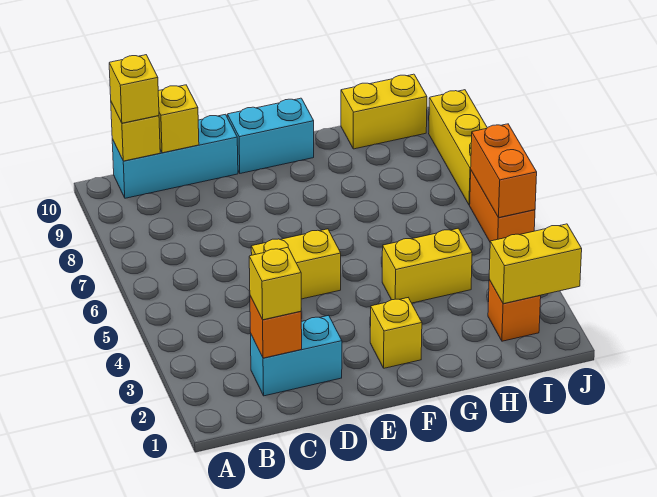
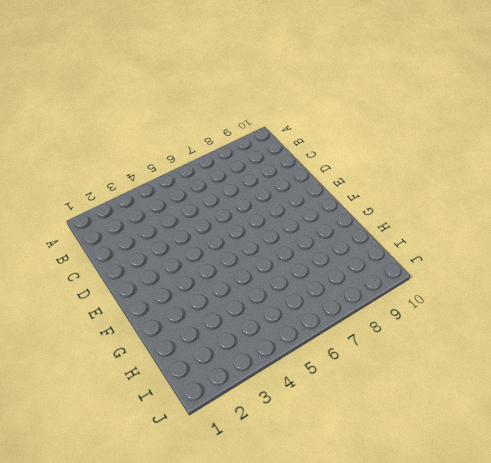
none -> cyan 1x3 brick [112,114,238,198]
none -> cyan 1x2 brick [250,315,342,396]
none -> yellow 1x2 brick [251,229,341,299]

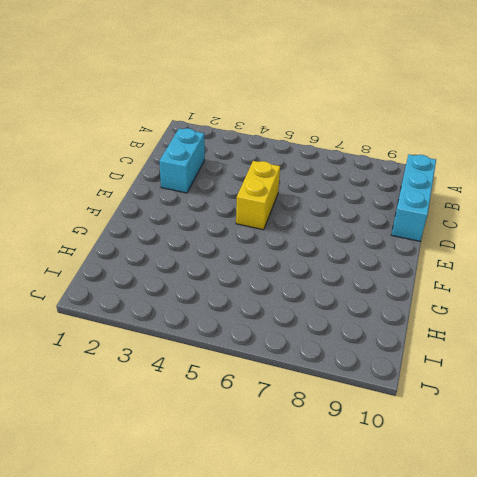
none -> cyan 1x2 brick [227,98,314,173]
none -> yellow 1x1 brick [370,298,422,368]
none -> yellow 1x2 brick [382,228,472,303]

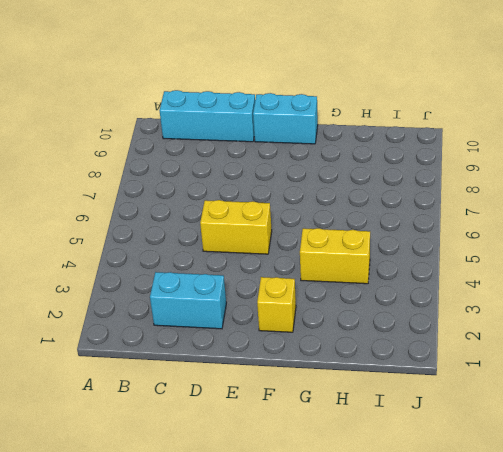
none -> yellow 1x2 brick [341,74,427,149]
none -> orange 1x1 brick [488,280,541,341]
none -> orange 1x2 brick [470,171,535,241]

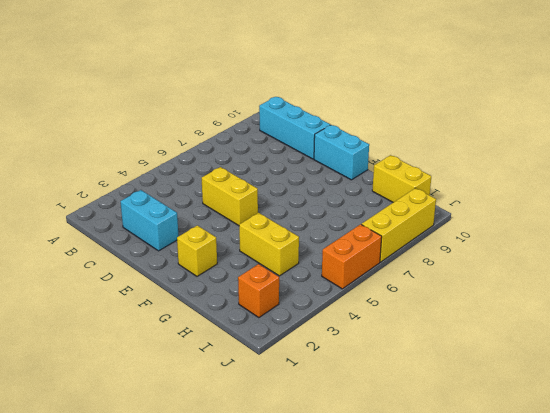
none -> yellow 1x1 brick [111,102,160,161]
none -> orange 1x1 brick [250,296,302,358]
none -> yellow 1x1 brick [158,85,199,153]

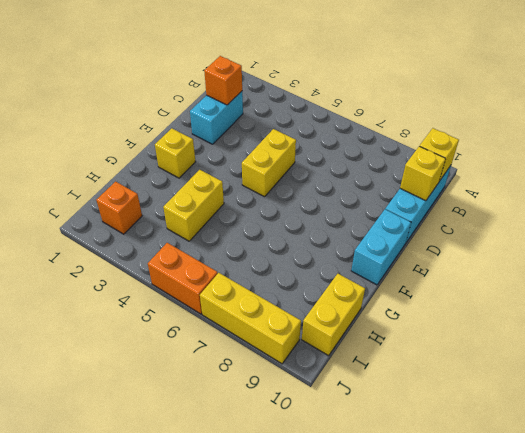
none -> yellow 1x2 brick [489,224,582,304]
none -> orange 1x2 brick [471,124,537,217]
none -> yellow 1x1 brick [109,55,159,123]

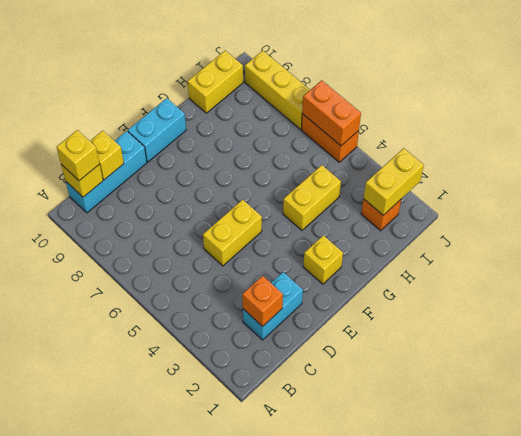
none -> yellow 1x1 brick [249,247,301,320]

